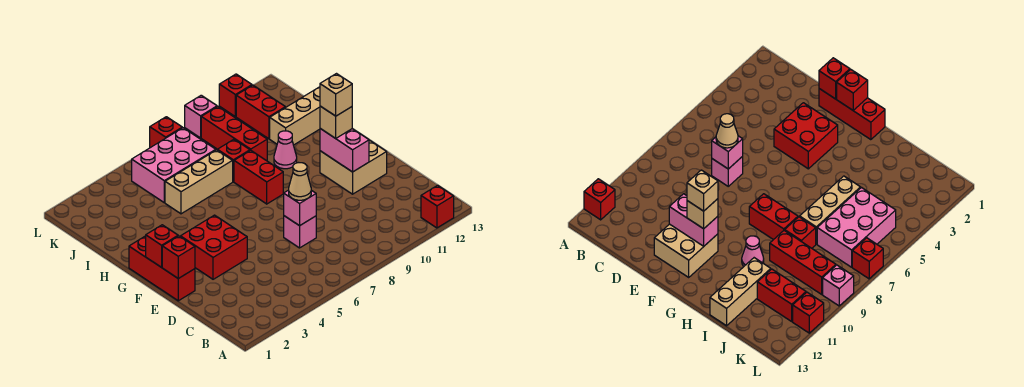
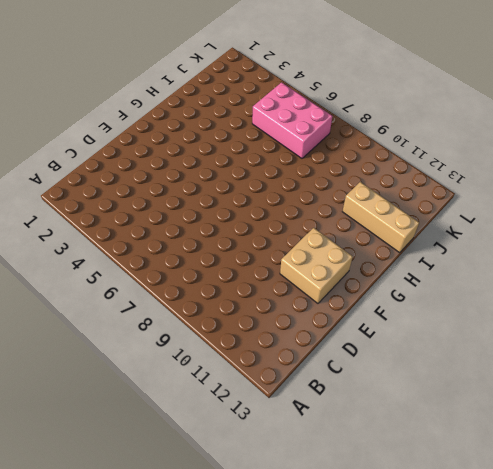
none -> red 1x1 brick [421,185,454,228]
none -> pink 1x1 brick [284,216,316,248]
none -> red 1x3 brick [129,236,195,301]

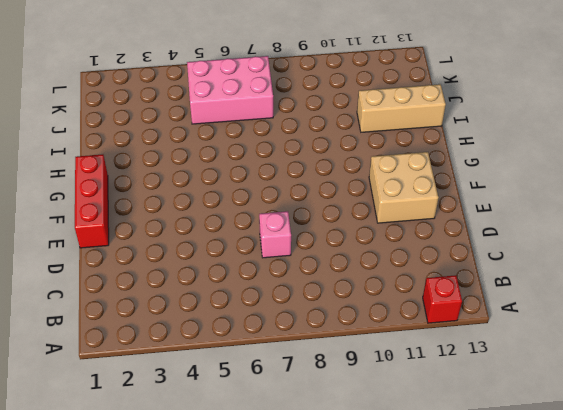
none -> red 2x2 brick [180,215,247,279]
none -> red 1x2 brick [234,150,283,204]
none -> pink 1x1 cone [274,131,297,169]

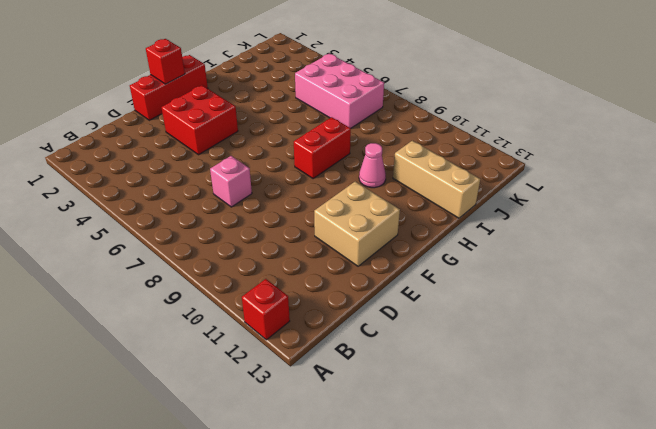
none -> tan 1x3 brick [165,150,233,214]
none -> red 1x1 brick [217,139,250,182]
none -> red 1x3 brick [201,107,267,161]

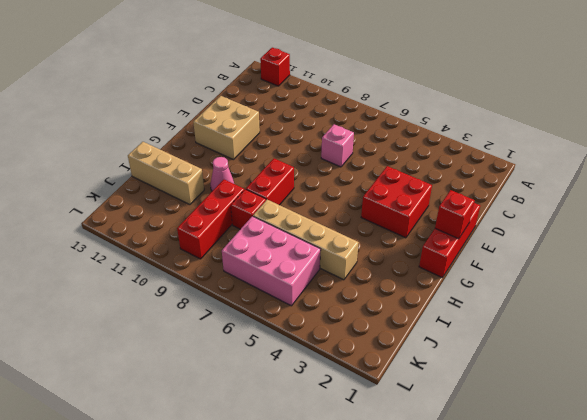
tan 1x4 brick [253,200,359,280] -> tan 1x3 brick [165,150,233,214]
none -> red 1x2 brick [236,85,285,139]
none -> red 1x1 brick [150,117,182,148]
none -> pink 1x1 brick [185,95,217,138]

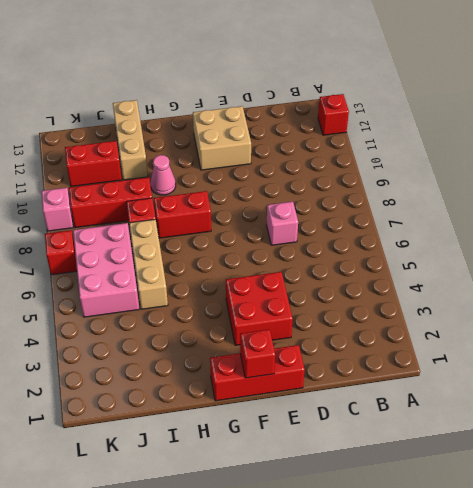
none -> red 1x1 brick [219,74,252,117]
none -> pink 1x1 brick [284,190,316,226]
none -> red 1x1 brick [162,236,195,278]

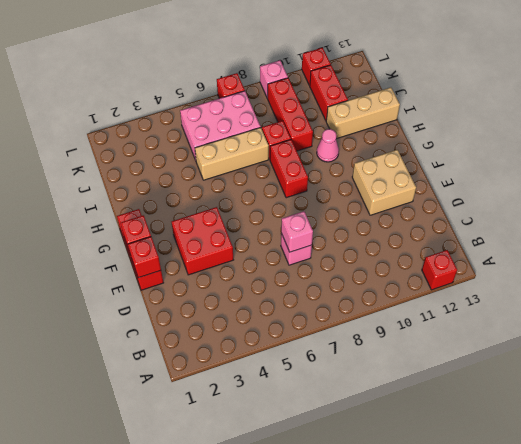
none -> pink 1x2 brick [320,129,369,172]
none -> tan 1x1 cone [289,163,311,200]
none -> tan 1x1 brick [320,106,352,138]

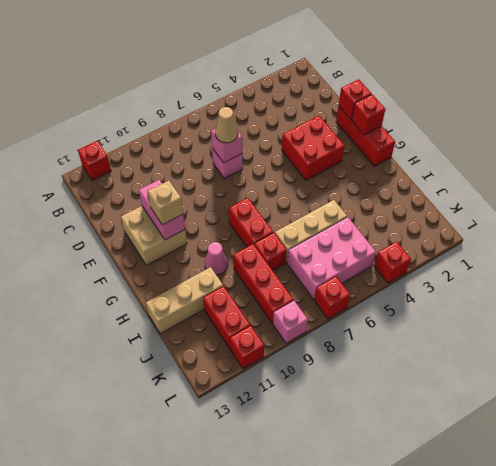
red 1x1 brick [374,242,411,283] -> none
none -> tan 1x1 brick [320,74,352,116]

